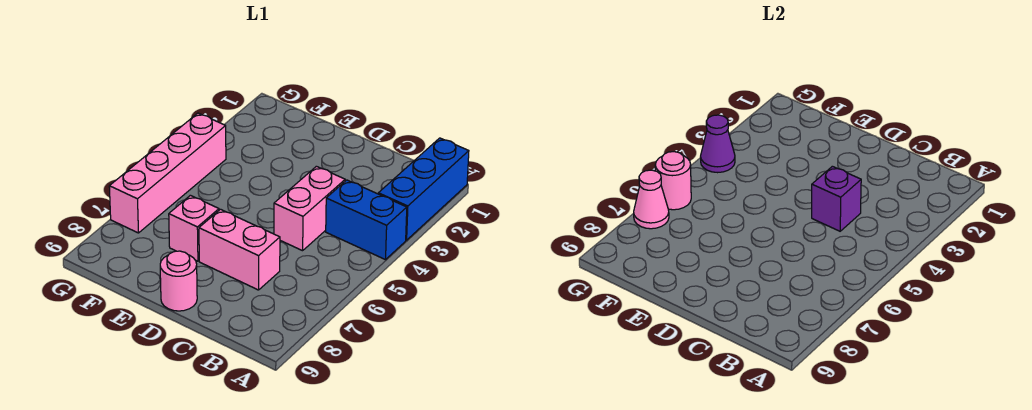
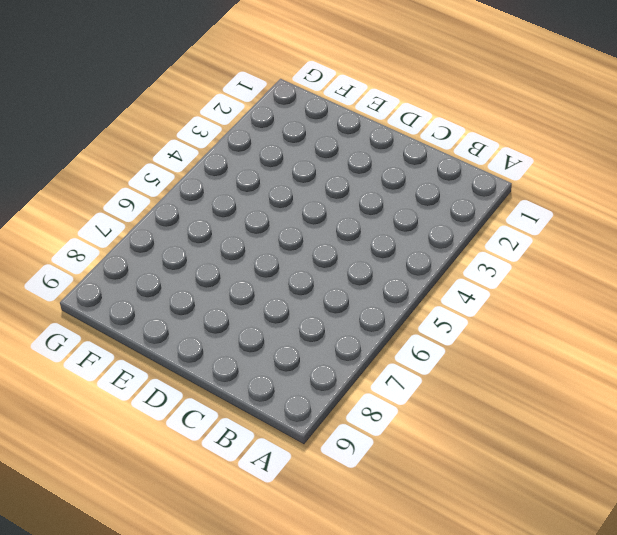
none -> blue 1x3 brick [378,138,469,240]
none -> blue 1x2 brick [326,180,407,260]

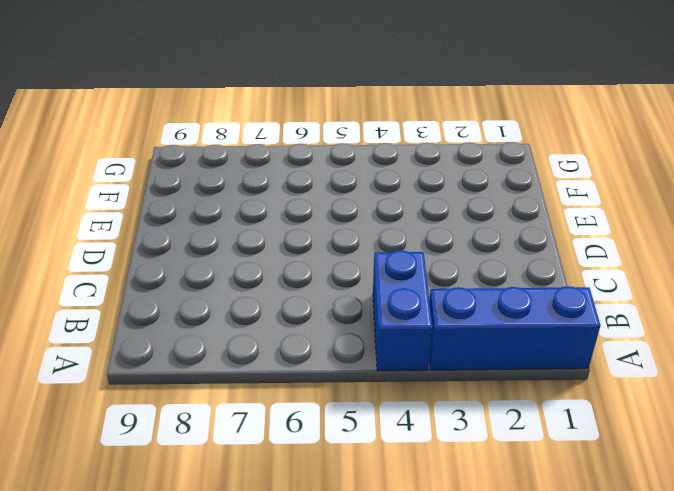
none -> pink 1x2 brick [274,166,345,251]
none -> pink 1x2 brick [199,209,280,290]

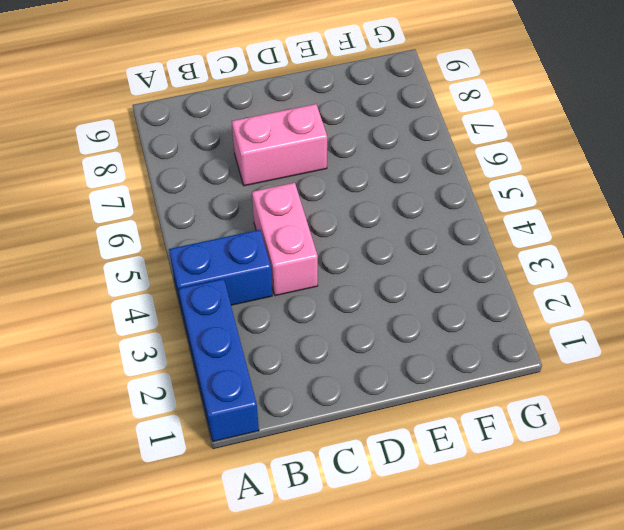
none -> pink 1x1 round brick [160,251,197,311]
none -> pink 1x1 brick [169,195,219,261]

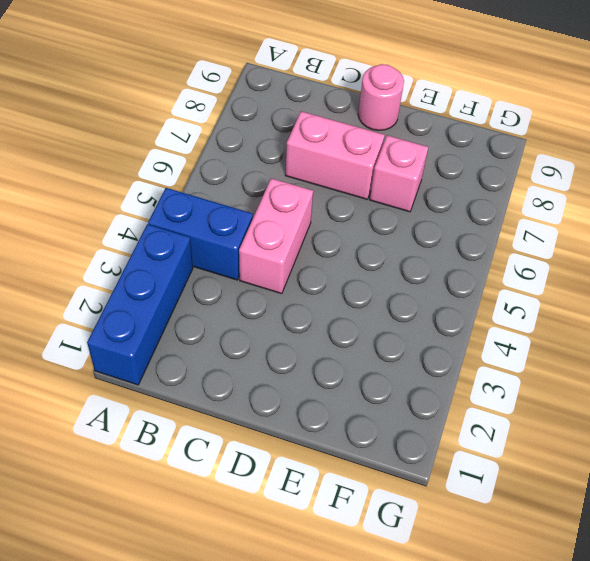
none -> pink 1x4 brick [109,113,226,233]
none -> purple 1x1 brick [812,166,861,231]

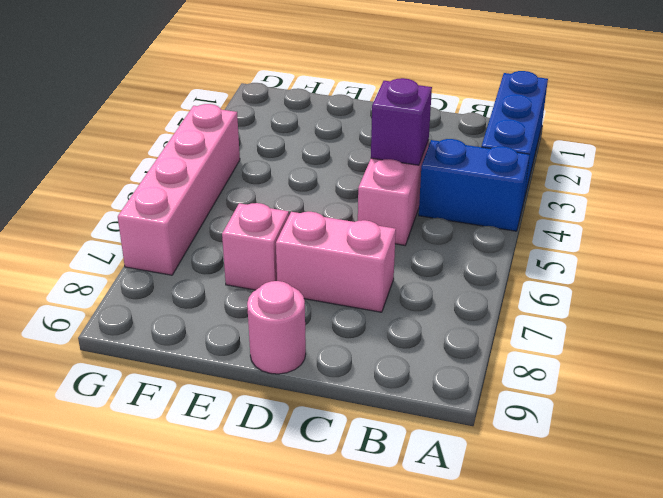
none -> purple 1x1 cone [701,115,735,173]
none -> pink 1x1 round brick [655,152,691,210]

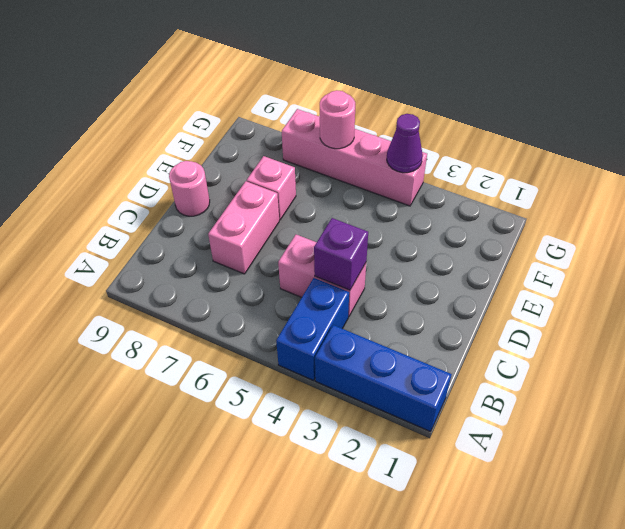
none -> pink 1x1 cone [634,170,669,229]

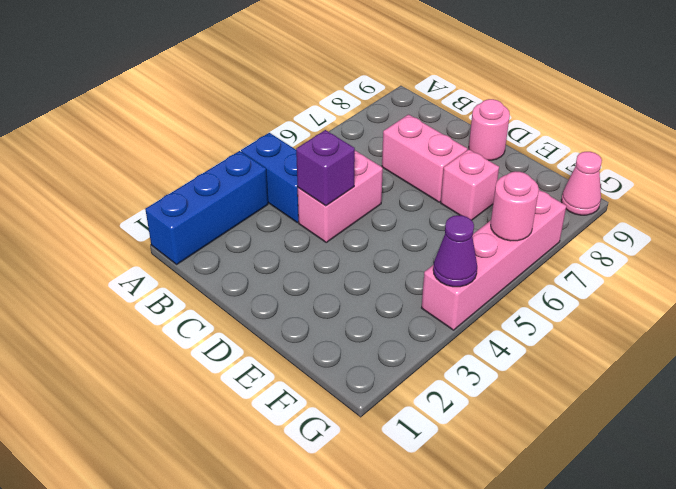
pink 1x1 cone [561,152,602,215] -> pink 1x1 cone moved to [634,170,669,229]

